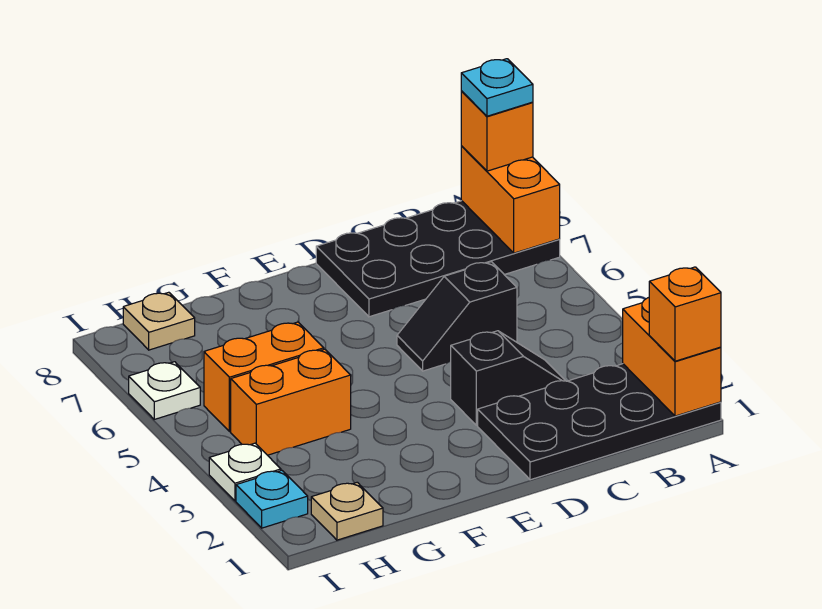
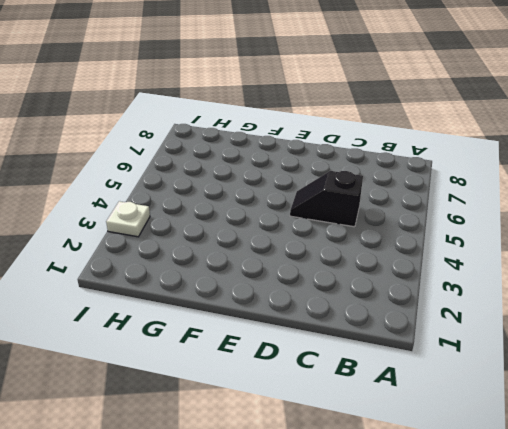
none -> black 2x4 plate [478,364,721,480]
none -> black 2x4 plate [316,201,560,317]
none -> black 1x2 slope [451,331,565,425]

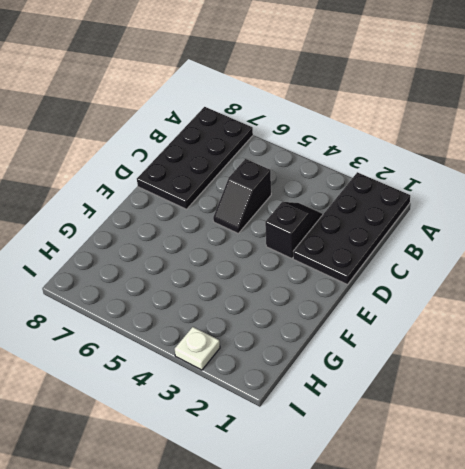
none -> orange 1x2 brick [231,349,351,455]
none -> orange 1x2 brick [204,322,324,432]
none -> tan 1x1 plate [311,482,383,540]

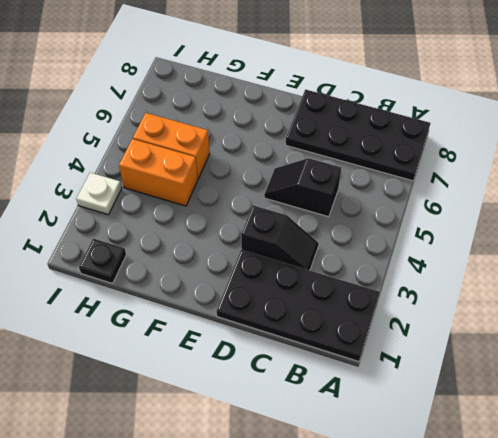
black 1x1 plate [79,239,126,283] -> tan 1x1 plate [311,482,383,540]
none -> tan 1x1 plate [123,292,195,350]
none -> cyan 1x1 plate [236,470,308,528]
none -> white 1x1 plate [129,362,200,419]

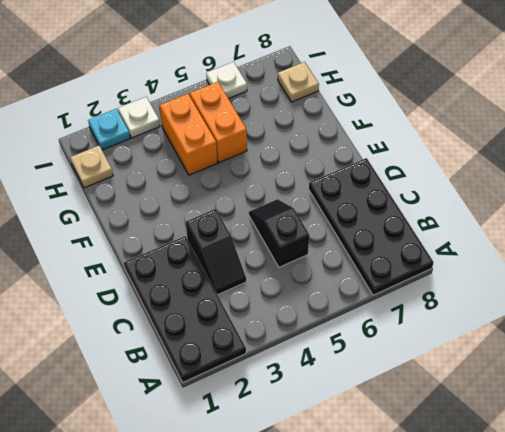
none -> orange 1x2 brick [623,298,721,416]
none -> orange 1x2 brick [461,146,560,253]
none -> orange 1x1 brick [649,267,721,361]

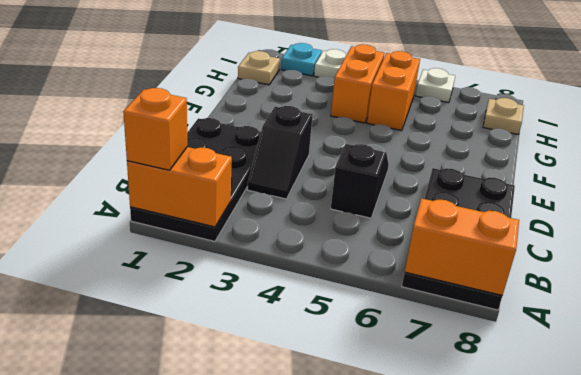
none -> orange 1x1 brick [461,91,533,171]
none -> cyan 1x1 plate [461,59,533,116]

